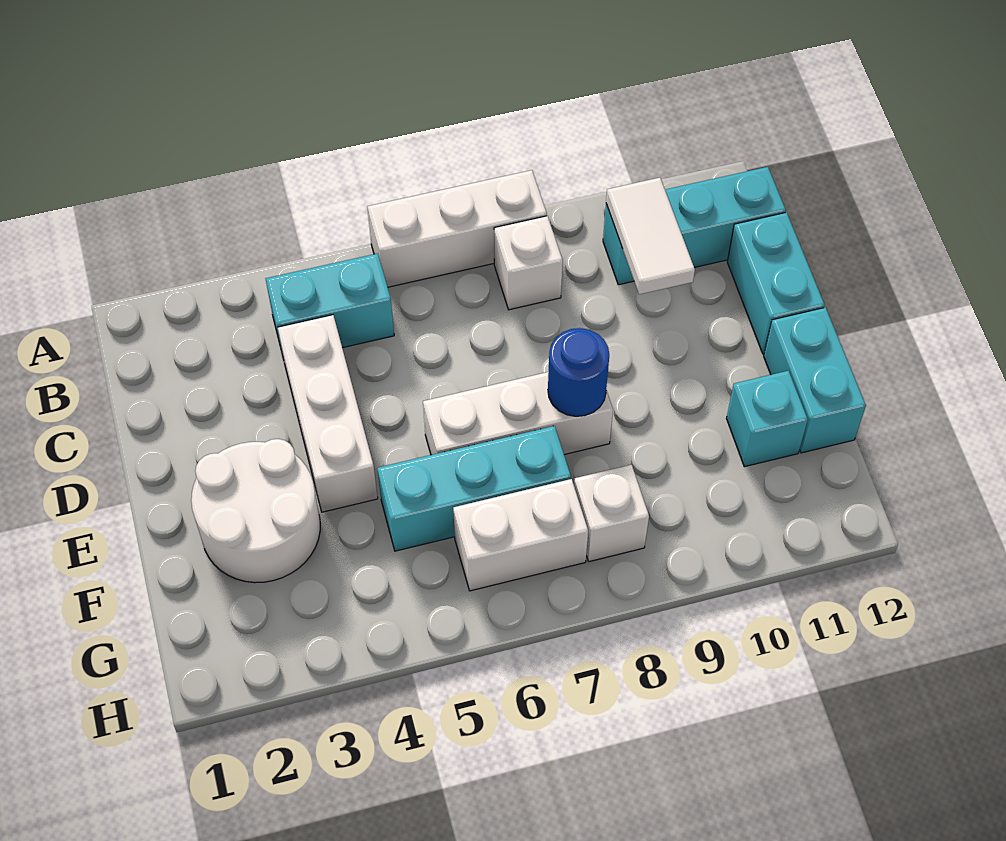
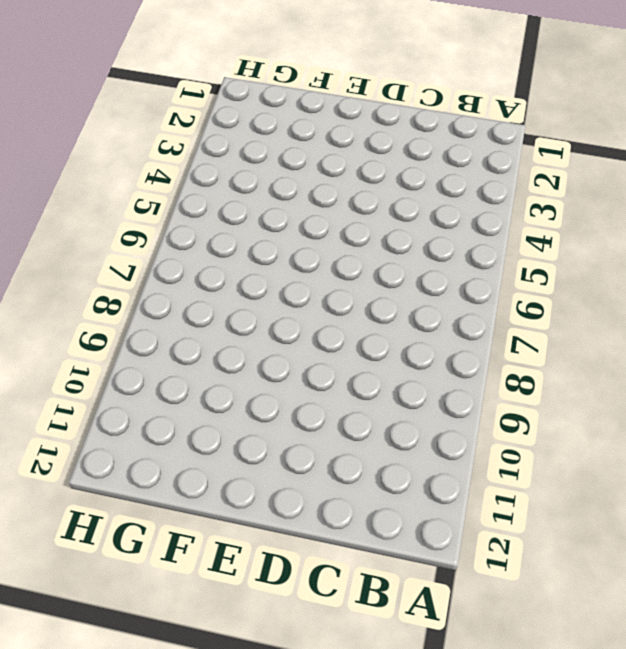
none -> white 1x3 brick [367,170,547,287]
none -> cyan 1x2 brick [266,253,394,355]
none -> white 1x1 brick [494,216,563,310]

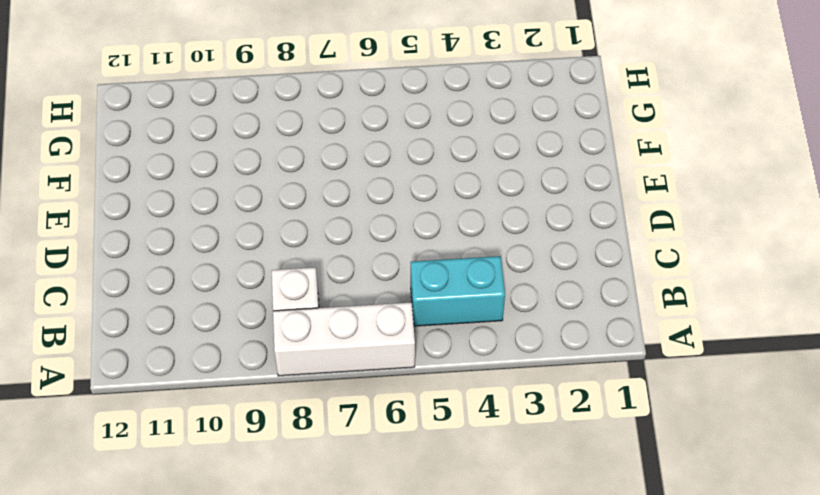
none -> cyan 1x3 brick [603,167,786,285]
none -> white 1x3 brick [278,315,378,512]
none -> cyan 1x2 brick [727,212,825,354]

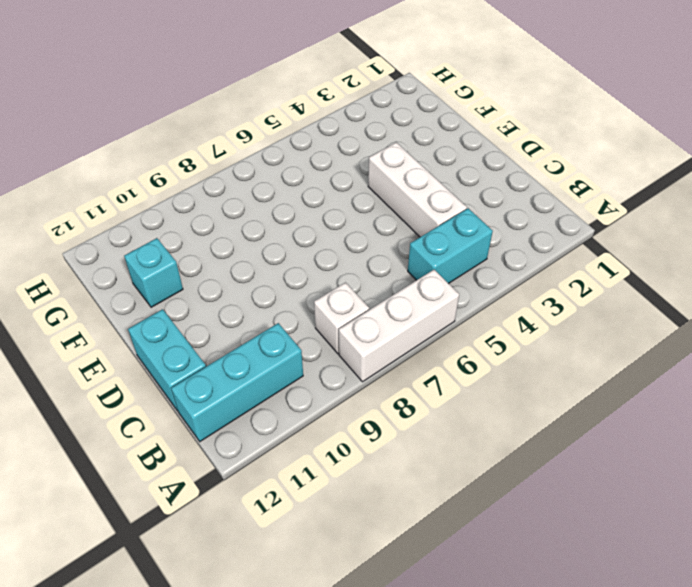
none -> white 2x2 round brick [191,439,320,583]
none -> white 1x3 brick [423,372,613,455]
none -> cyan 1x2 brick [764,308,866,453]

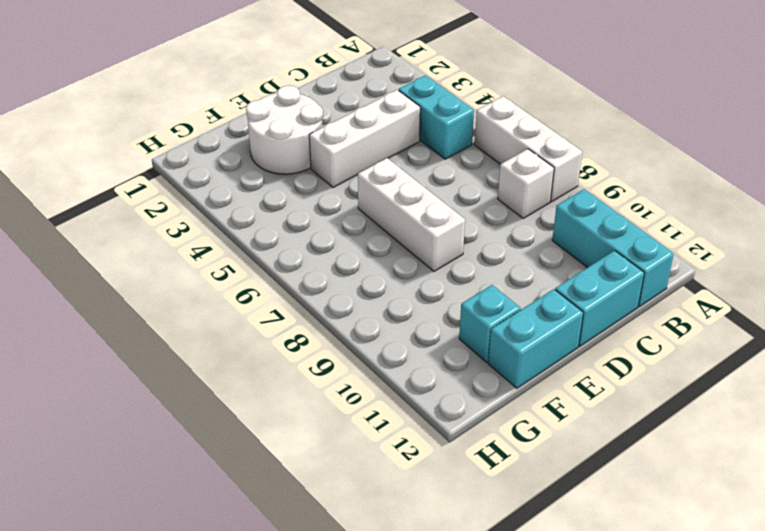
none -> cyan 1x3 brick [377,426,571,551]
none -> white 1x2 brick [453,479,588,591]
none -> white 1x1 brick [574,465,649,562]

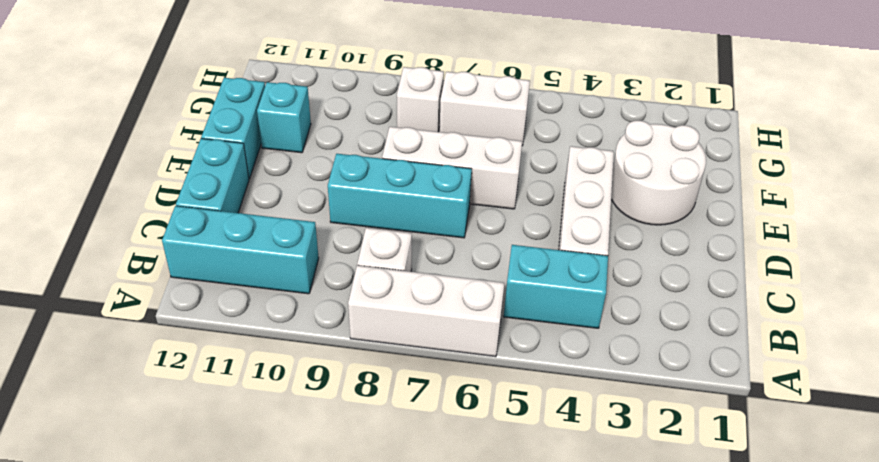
cyan 1x3 brick [328,154,472,238] -> cyan 1x3 brick moved to [377,426,571,551]
none -> white 1x2 tile [606,178,695,294]
none -> blue 1x1 round brick [548,328,609,416]

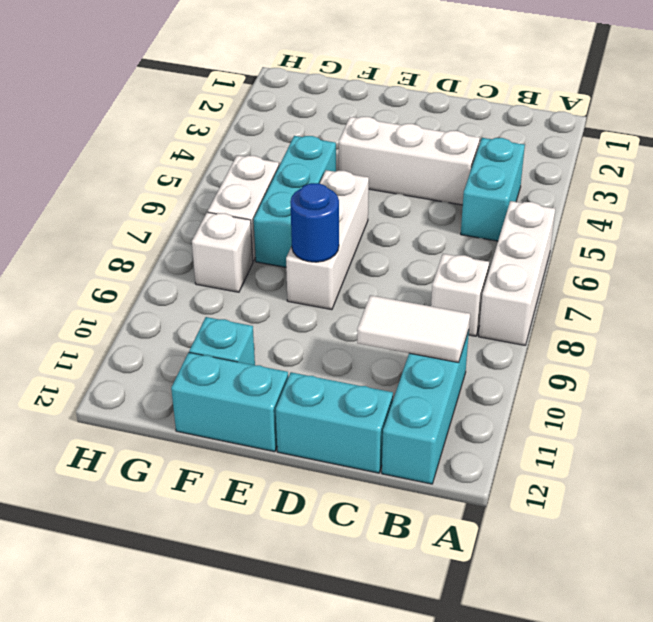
none -> white 2x2 round brick [191,439,320,583]

